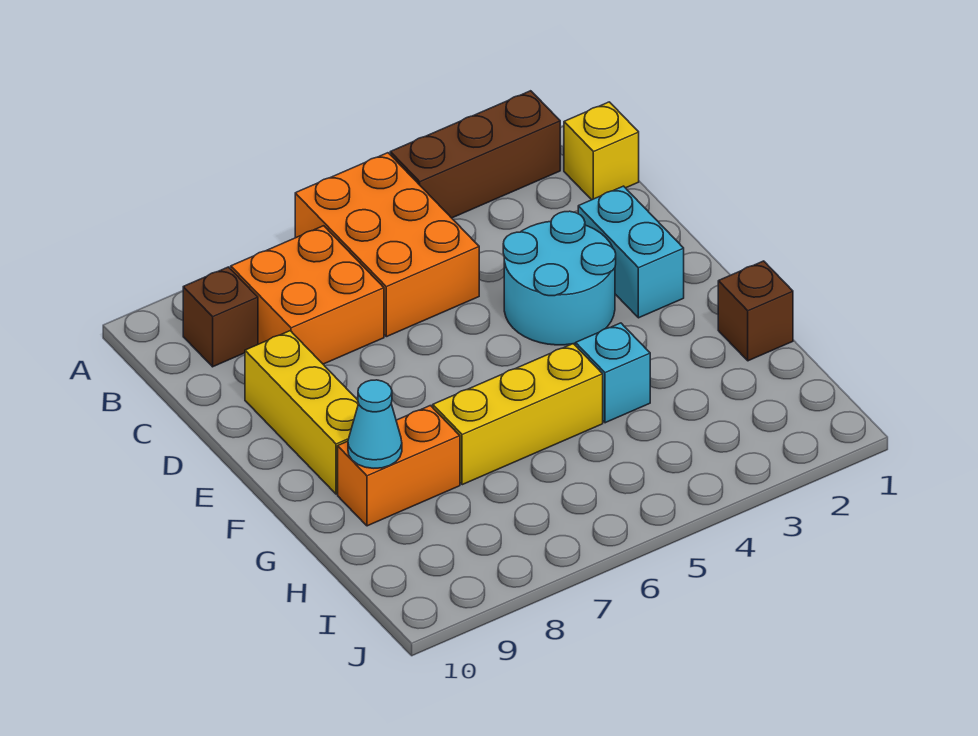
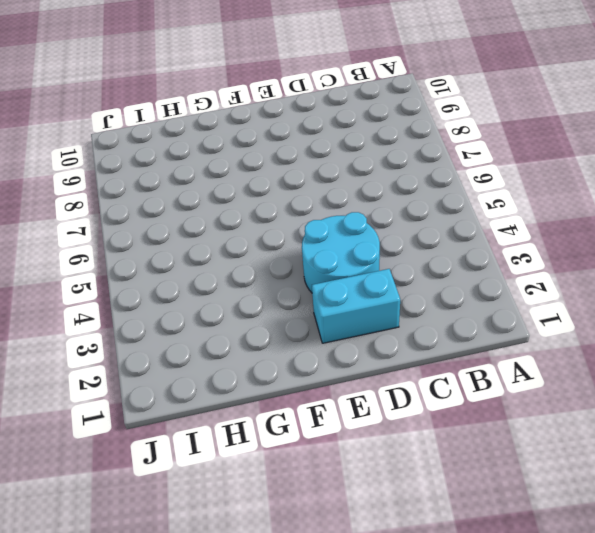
none -> brown 1x3 brick [390,91,560,218]
none -> orange 2x3 brick [295,153,479,337]
none -> yellow 1x1 brick [564,102,639,200]

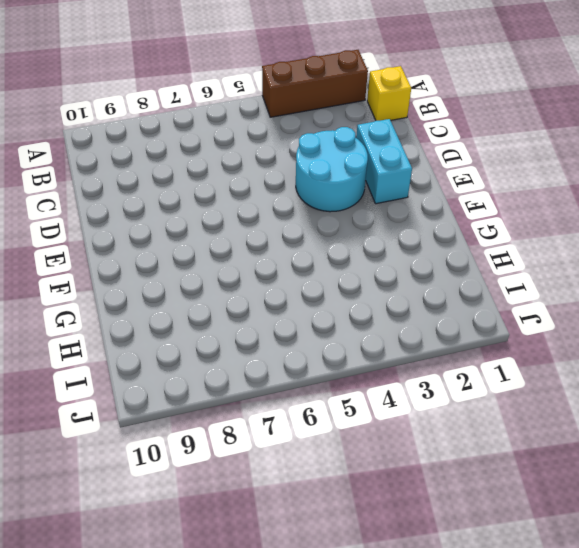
none -> orange 2x3 brick [295,153,479,337]
none -> orange 2x2 brick [231,226,384,364]
none -> brown 1x1 brick [183,267,258,367]

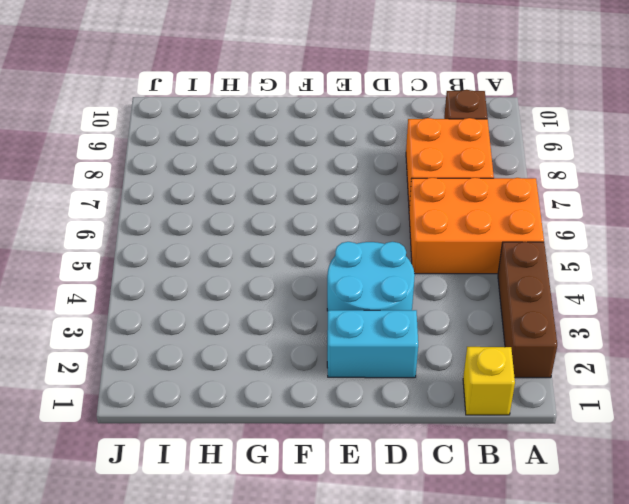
none -> yellow 1x3 brick [245,331,359,494]
none -> brown 1x1 brick [718,261,793,361]
none -> cyan 1x1 brick [576,323,650,423]

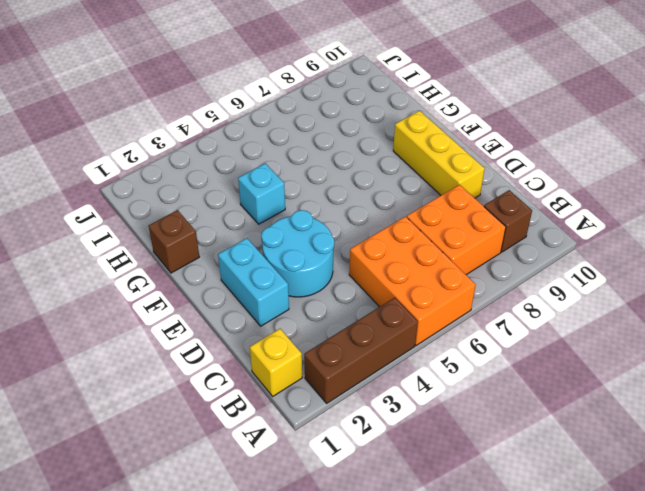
none -> yellow 1x3 brick [433,344,603,485]
none -> orange 1x2 brick [338,406,460,526]
none -> cyan 1x1 cone [348,380,402,468]

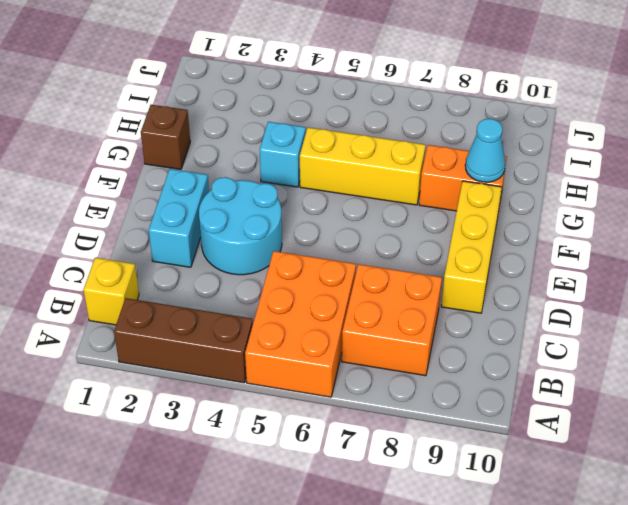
none -> brown 1x1 brick [183,267,258,367]

